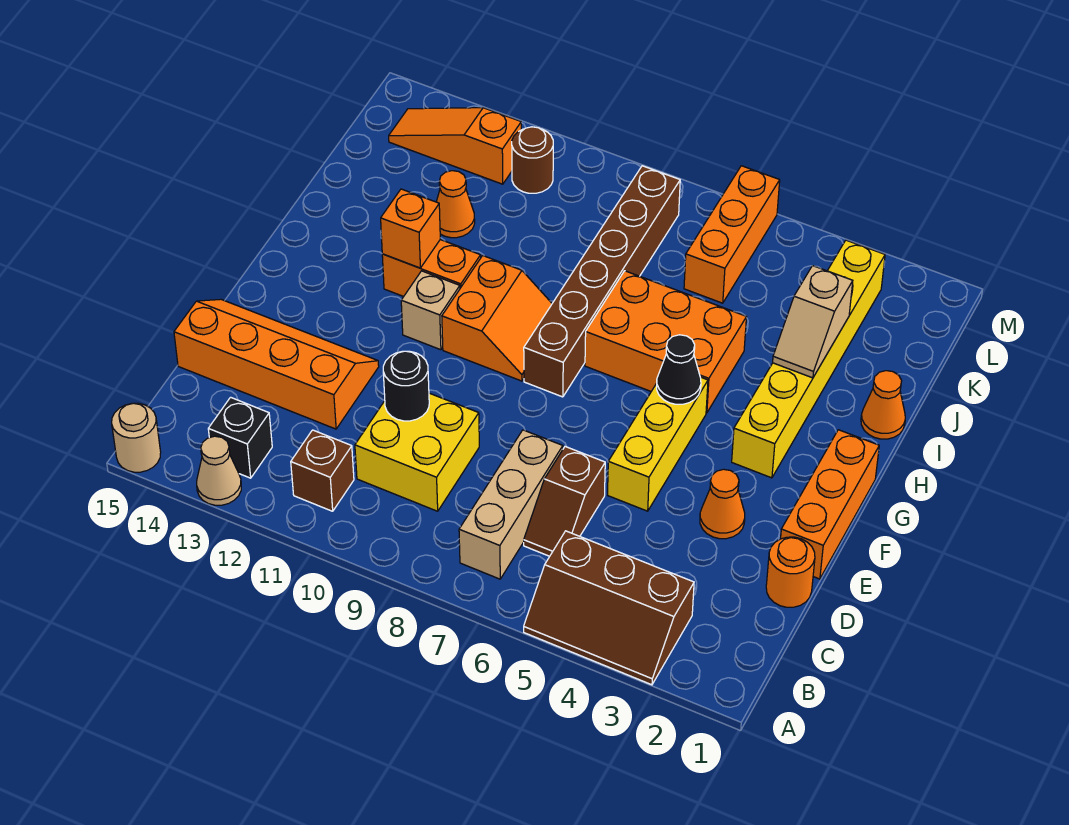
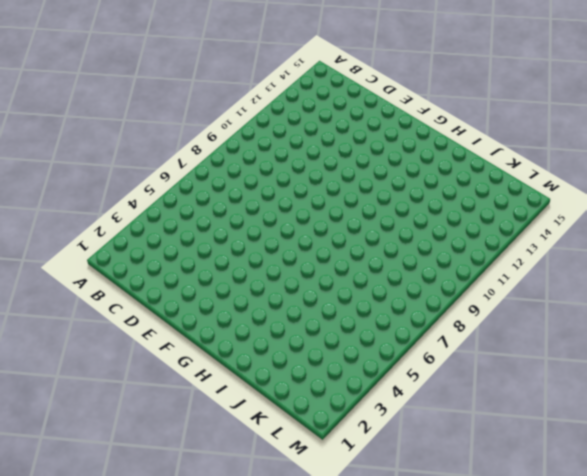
none -> brown 2x3 slope [524,531,694,685]
none -> tan 1x1 cone [197,436,241,505]
none -> tan 1x1 round brick [112,403,161,472]

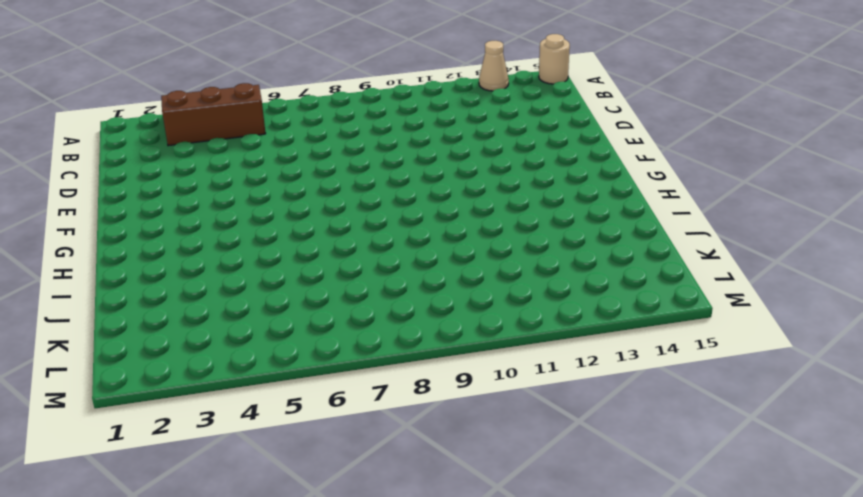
none -> tan 1x3 brick [459,430,563,579]
none -> brown 1x1 brick [291,430,354,511]
none -> black 1x1 brick [208,397,272,478]

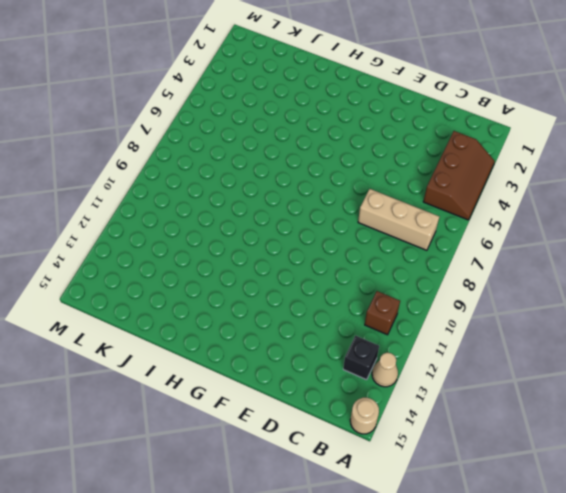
none -> brown 1x2 slope [524,447,605,556]
none -> yellow 2x2 brick [355,393,479,511]
none -> orange 1x1 round brick [766,537,815,607]

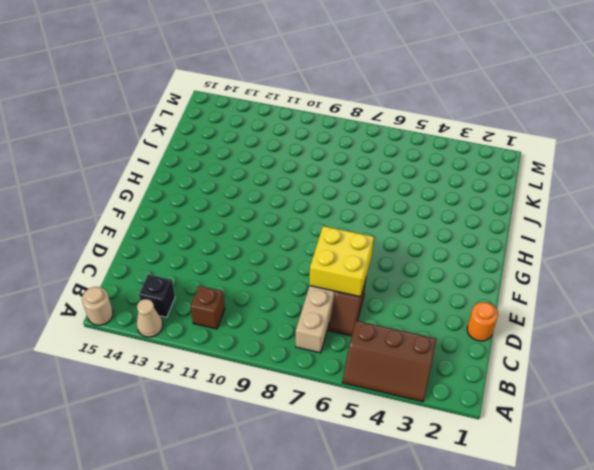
yellow 2x2 brick [310,226,374,297] -> yellow 2x2 brick moved to [355,393,479,511]
none -> orange 2x4 slope [174,299,379,429]
none -> orange 1x3 brick [781,430,879,579]
none -> orange 1x1 cone [700,469,745,539]

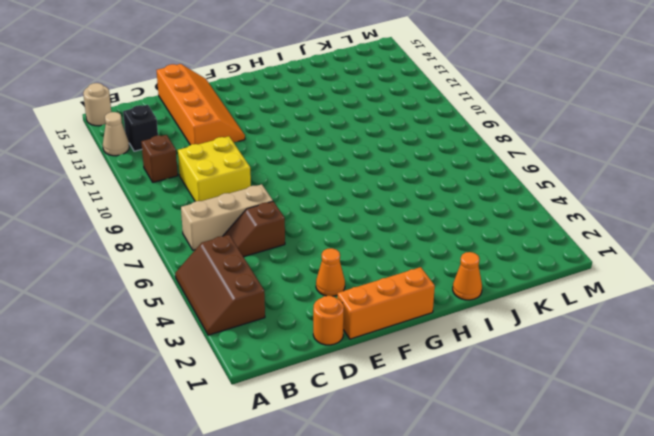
none -> yellow 1x3 brick [608,377,708,511]
none -> yellow 1x6 brick [732,240,885,478]
none -> brown 1x6 brick [524,166,680,397]

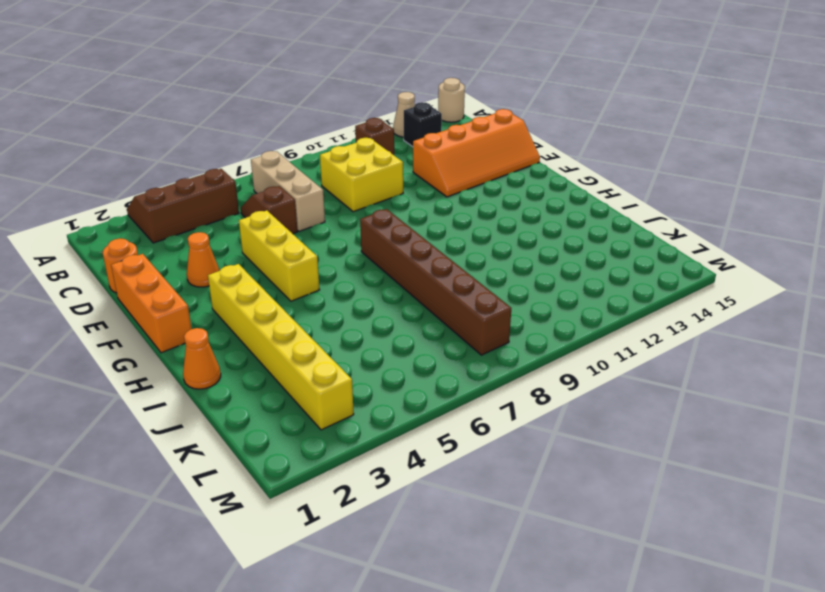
none -> orange 2x2 slope [442,256,552,381]
none -> tan 1x1 brick [401,271,460,350]
none -> orange 2x3 brick [585,271,747,413]

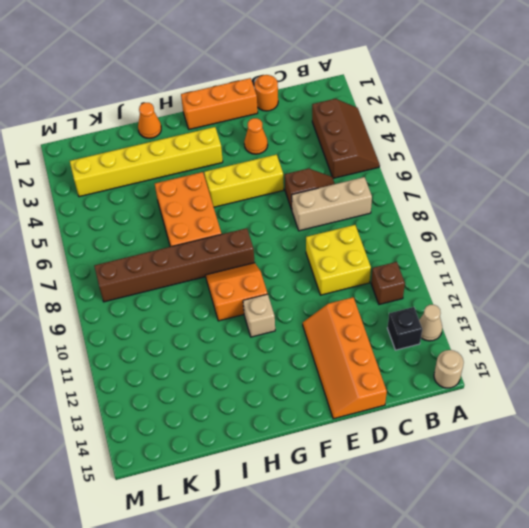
none -> orange 1x2 brick [382,240,481,296]
none -> orange 1x1 cone [436,171,475,238]
none -> orange 1x3 brick [684,166,780,303]

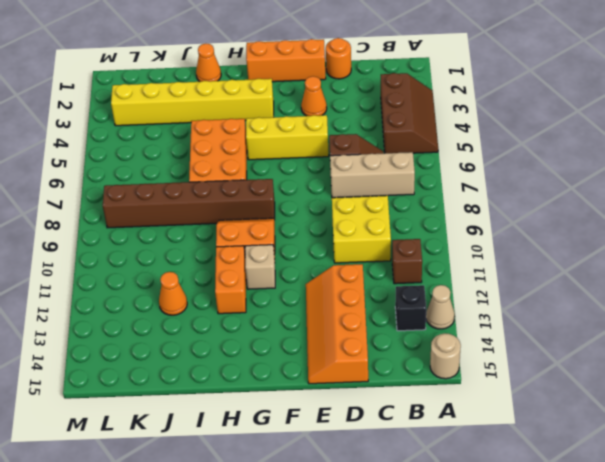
none -> orange 1x3 brick [684,166,780,303]
none -> brown 1x1 round brick [512,127,553,193]
none -> orange 1x3 slope [389,108,521,184]

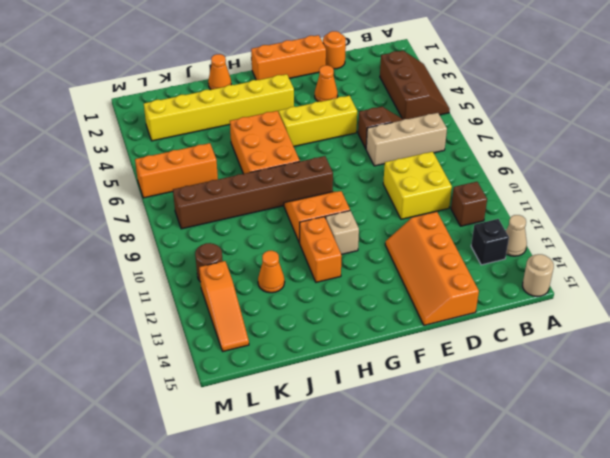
none -> black 1x1 round brick [383,351,429,421]
none -> black 1x1 cone [657,335,701,404]
none -> orange 1x1 brick [381,189,440,268]

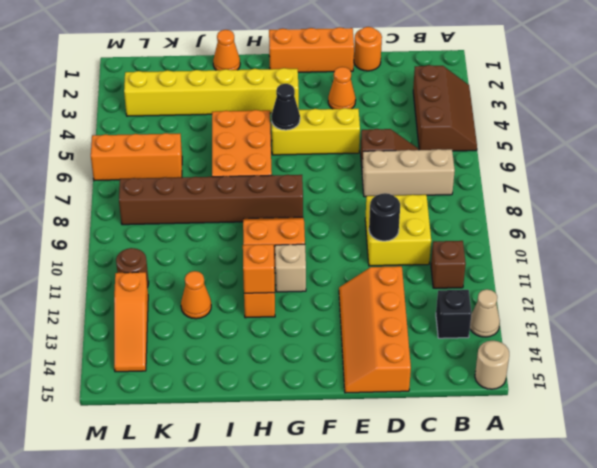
none -> tan 1x2 slope [773,266,853,378]

